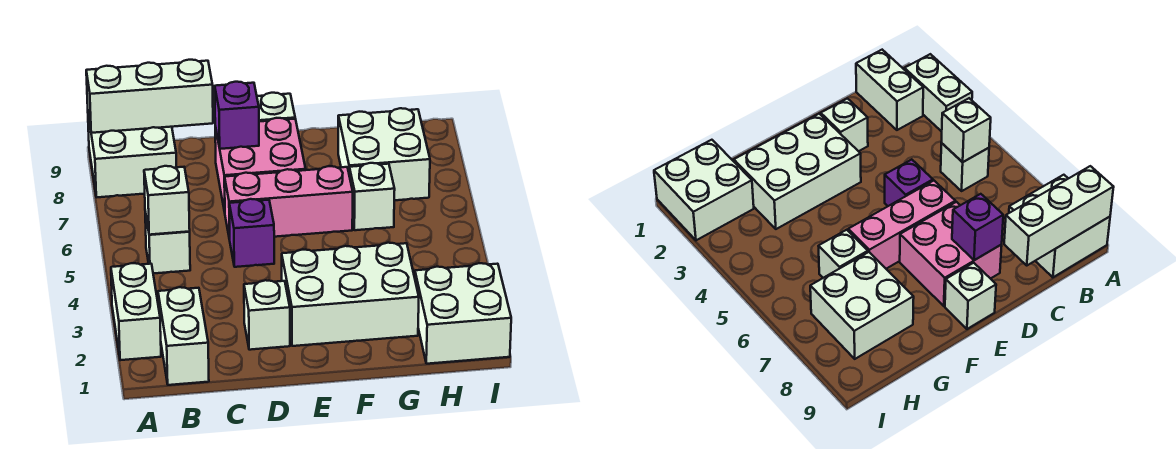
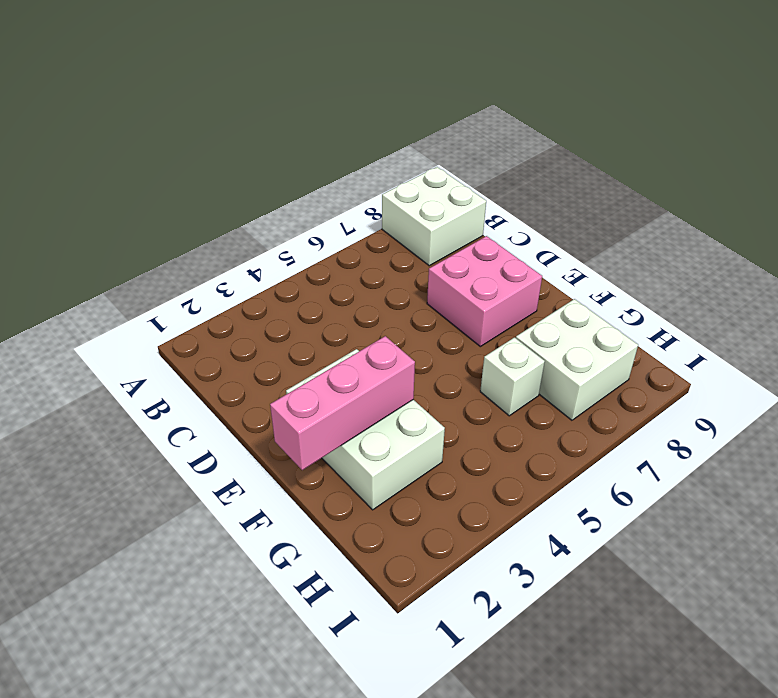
pink 1x3 brick [270,336,415,470] -> pink 1x3 brick turned to [225,166,353,240]
none -> white 1x2 brick [111,263,161,360]
none -> white 1x2 brick [158,287,209,385]
none -> white 1x1 brick [145,212,190,274]

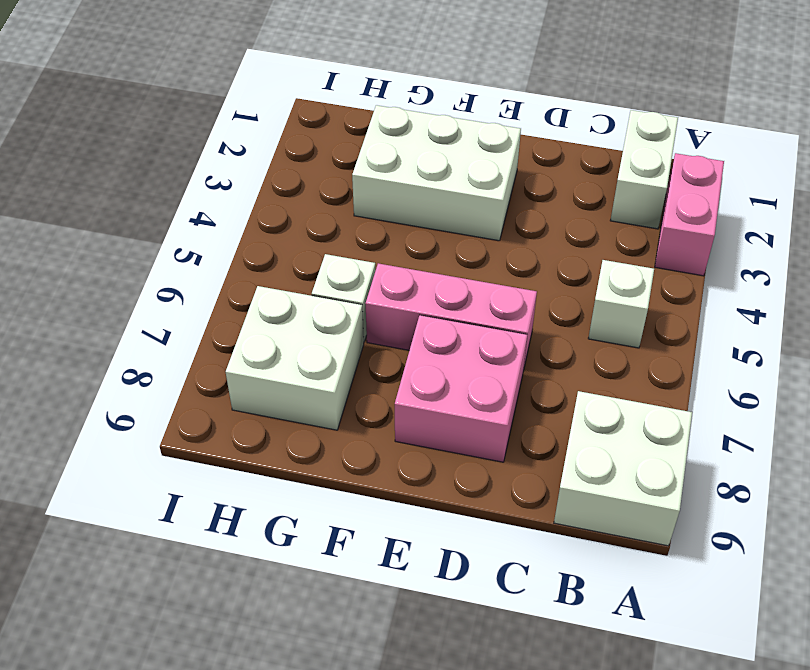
pink 1x2 brick [655,153,724,276] -> white 1x2 brick [111,263,161,360]
none -> white 1x1 brick [244,280,290,350]
none -> purple 1x1 brick [229,199,274,267]
none -> white 1x1 brick [257,93,295,122]

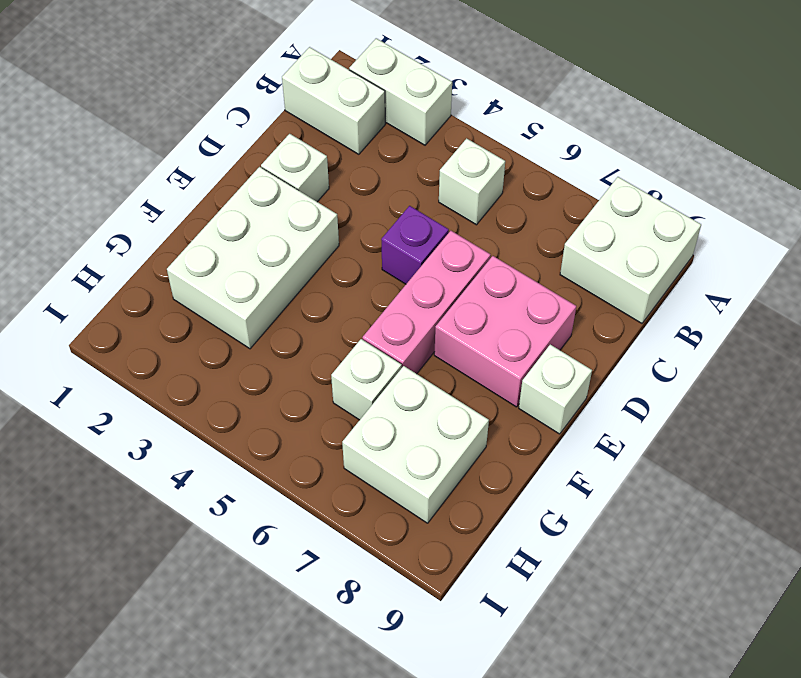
none -> white 2x2 brick [415,263,511,364]
none -> white 1x3 brick [86,60,213,133]
none -> white 1x1 brick [144,166,190,235]

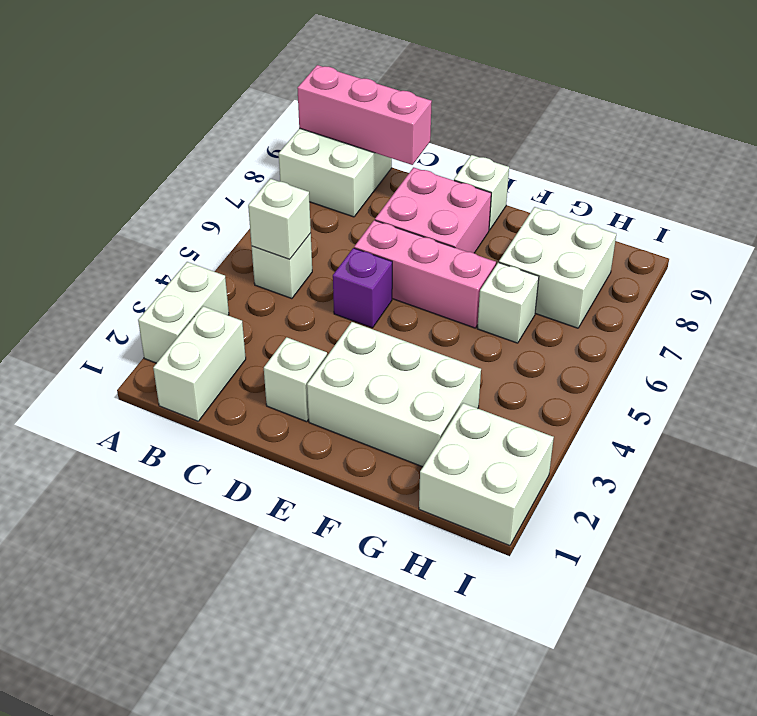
pink 1x3 brick [297,65,432,165] -> white 1x3 brick [86,60,213,133]
none -> purple 1x1 brick [215,82,259,149]

